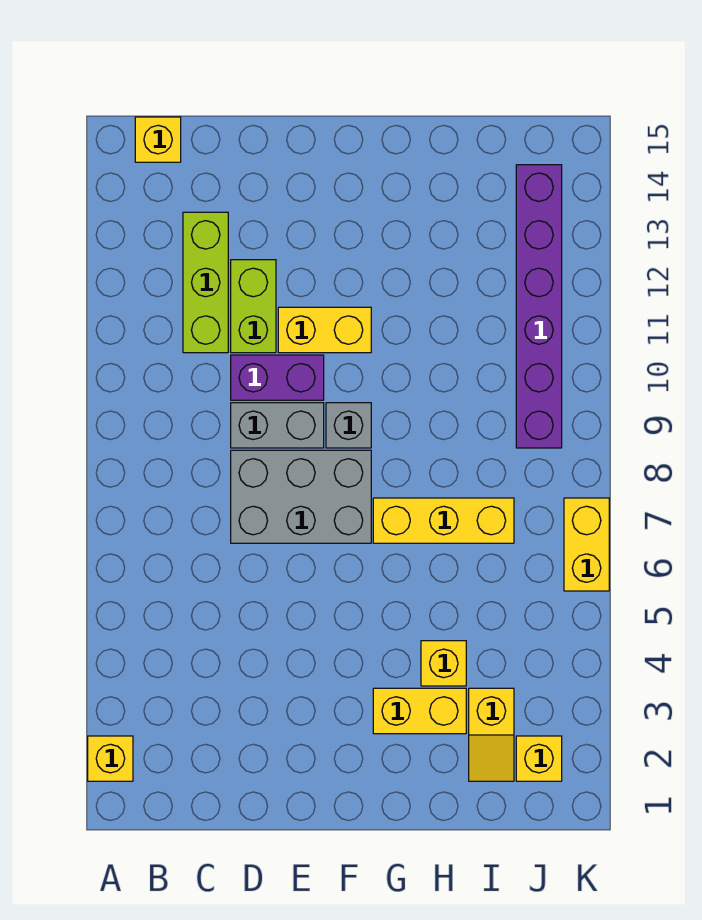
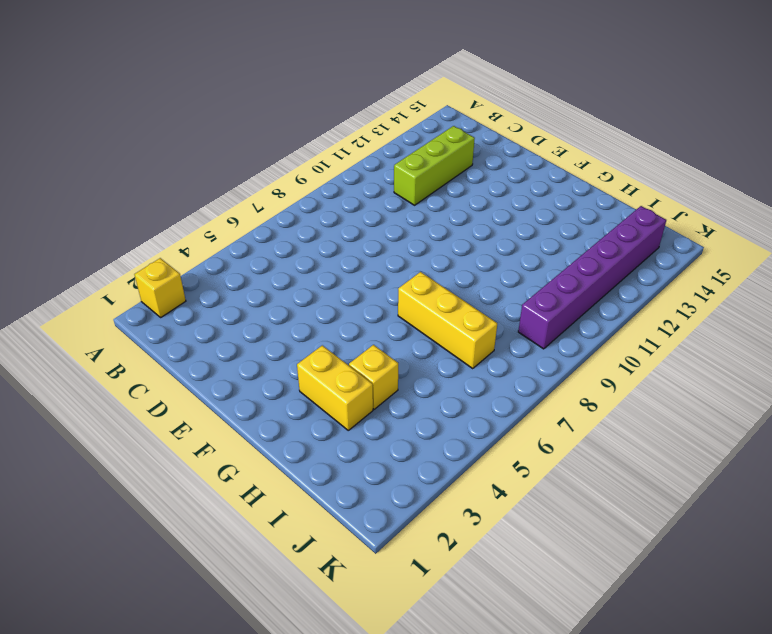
none -> yellow 1x1 brick [135,117,181,162]
none -> grey 2x3 brick [231,450,371,543]
none -> grey 1x2 brick [231,403,324,448]

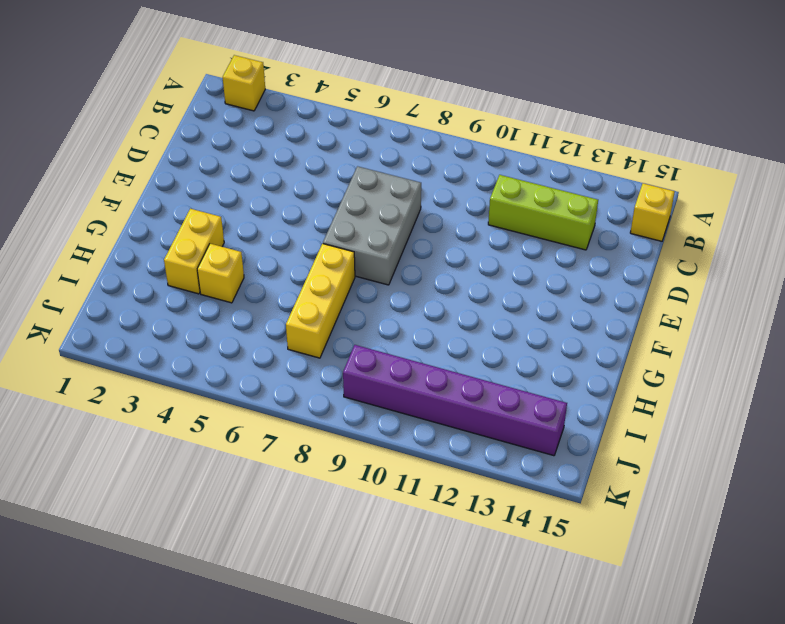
none -> grey 1x2 brick [231,403,324,448]
none -> purple 1x2 brick [231,355,324,400]
none -> lime 1x2 brick [231,260,276,353]

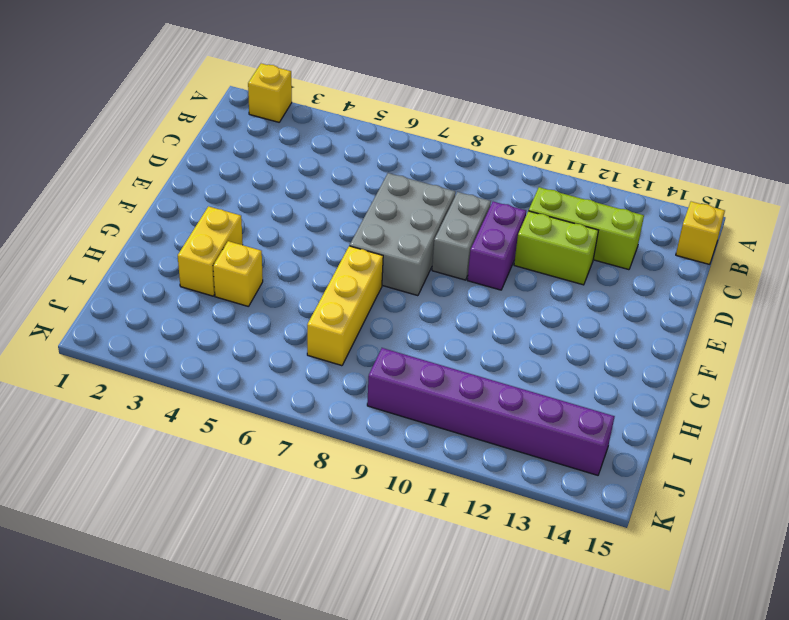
none -> yellow 1x2 brick [278,307,371,353]
none -> grey 1x1 brick [326,403,371,448]
none -> yellow 1x2 slope [469,688,514,781]

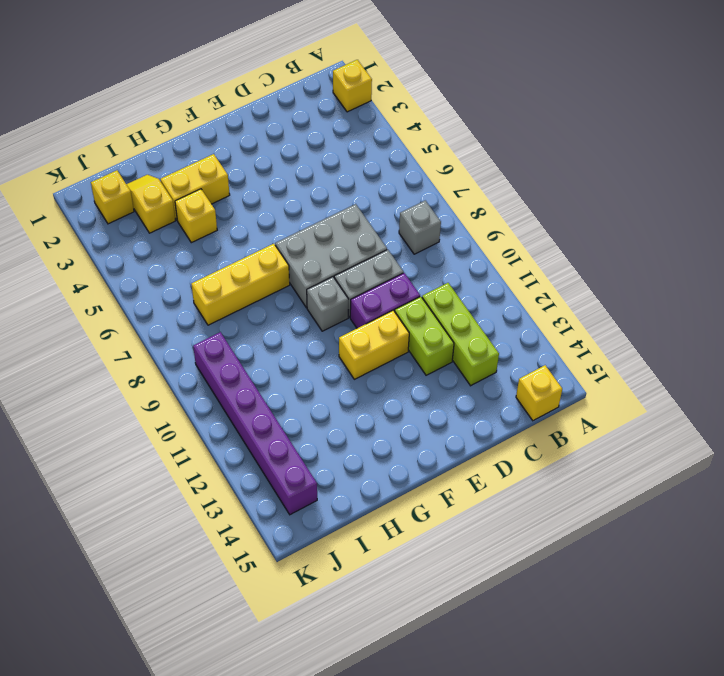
grey 1x1 brick [399,201,441,254] -> none
none -> yellow 1x2 brick [564,498,609,591]

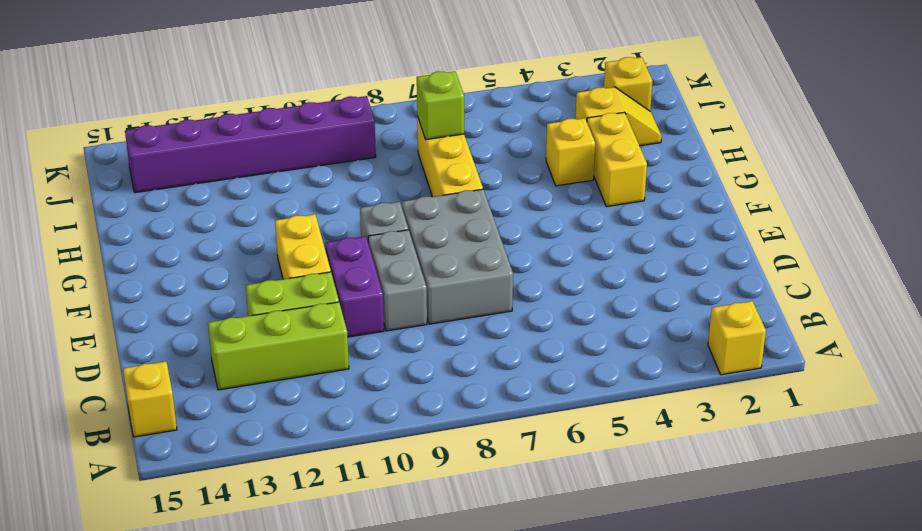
lime 1x1 brick [417,71,464,140] -> none
none -> yellow 1x2 brick [564,498,609,591]

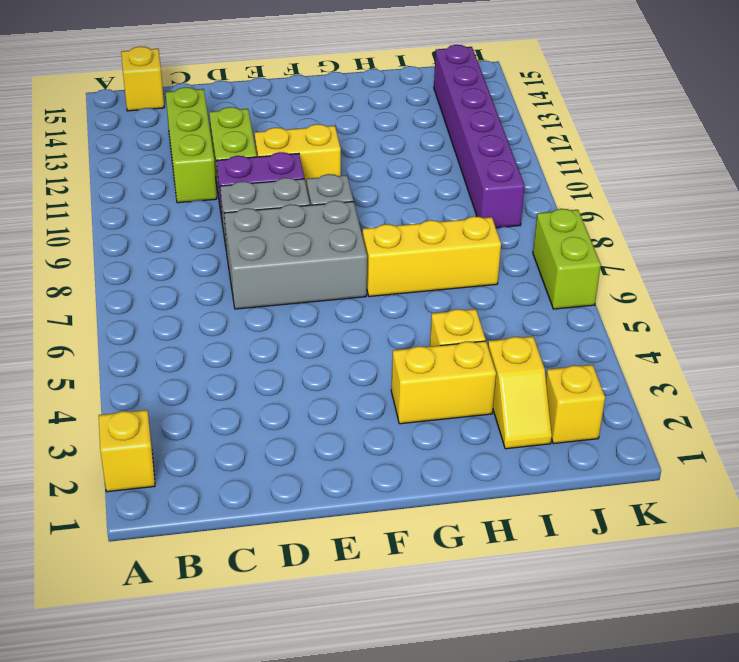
lime 1x2 brick [533,209,601,309] -> yellow 1x2 brick [564,498,609,591]

